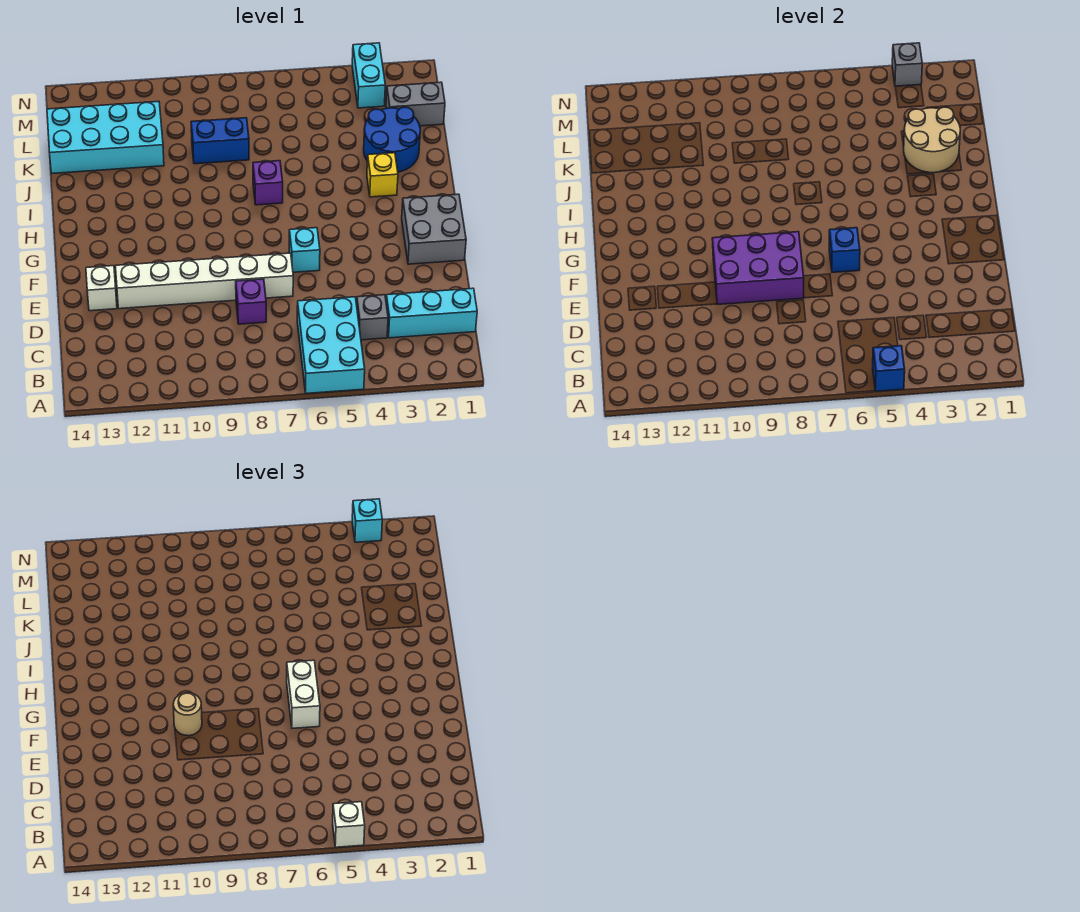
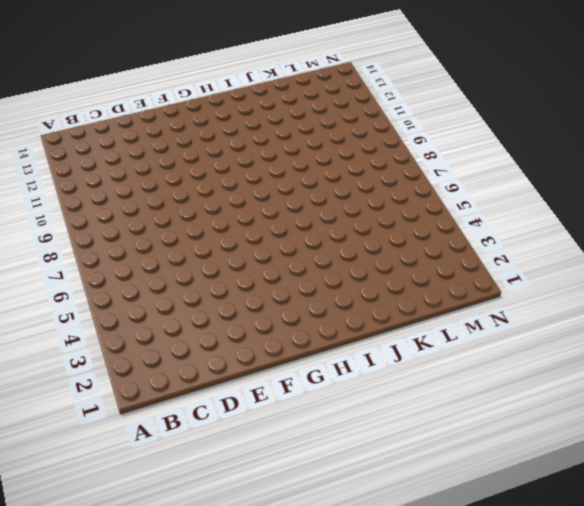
none -> cyan 2x3 brick [297,297,365,394]
none -> cyan 1x3 brick [386,288,477,338]
none -> grey 1x1 brick [357,295,388,340]

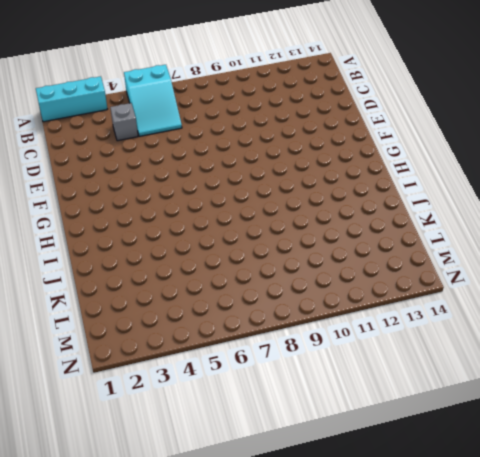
cyan 1x3 brick [36,76,107,122] -> cyan 1x3 brick moved to [386,288,477,338]
cyan 2x3 slope [124,65,182,136] -> cyan 2x3 brick [297,297,365,394]
none -> purple 1x1 brick [236,279,266,324]
none -> white 1x6 brick [115,253,293,309]
none -> white 1x1 brick [86,266,117,311]

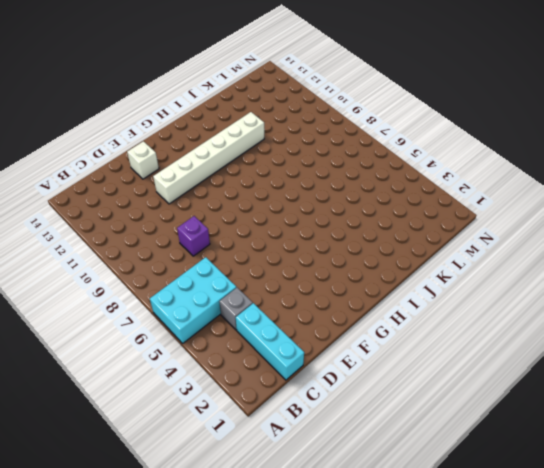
white 1x6 brick [153,112,264,204] -> white 1x6 brick turned to [115,253,293,309]
none -> grey 2x2 brick [402,194,466,264]
none -> cyan 1x1 brick [289,228,320,272]
none -> yellow 1x1 brick [367,153,398,197]

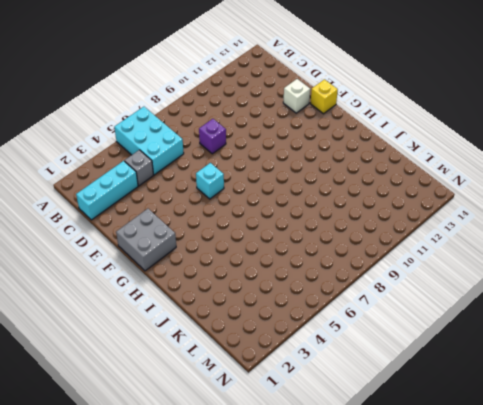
yellow 1x1 brick [310,79,338,114] -> yellow 1x1 brick moved to [367,153,398,197]
none -> white 1x6 brick [115,253,293,309]
none -> purple 1x1 brick [253,161,283,205]
none -> blue 2x2 round brick [364,107,420,172]

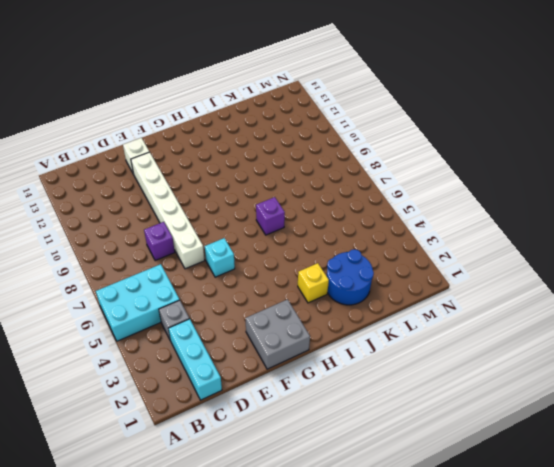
none -> blue 1x2 brick [191,118,249,164]
none -> cyan 2x4 brick [47,101,164,173]
none -> grey 1x2 brick [386,82,445,126]

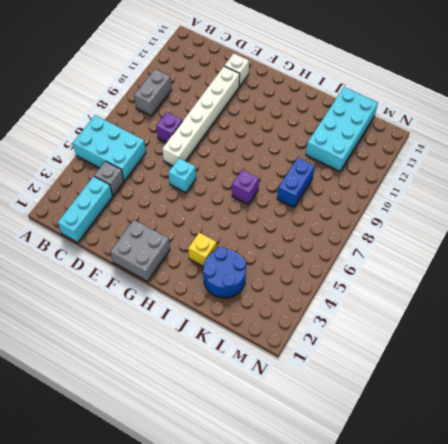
grey 1x2 brick [134,69,171,116] -> grey 1x2 brick moved to [386,82,445,126]
none -> cyan 1x2 brick [352,43,385,108]
none -> blue 1x1 brick [873,346,905,391]
none -> purple 2x3 brick [712,232,804,304]

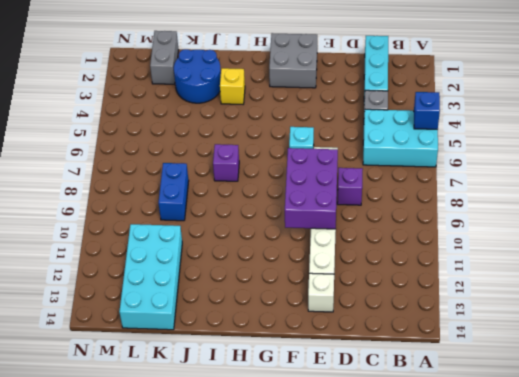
none -> cyan 1x2 brick [352,43,385,108]
none -> blue 1x1 brick [829,228,860,272]
none -> tan 2x2 round brick [903,107,960,173]

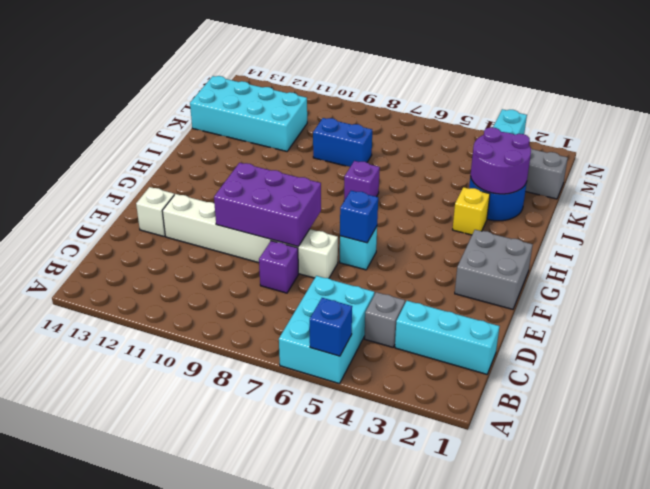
purple 2x2 round brick [471,127,531,194] -> tan 2x2 round brick [903,107,960,173]
none -> grey 1x1 brick [892,43,922,86]
none -> white 1x1 brick [333,802,365,847]
none -> white 1x2 brick [287,660,320,728]

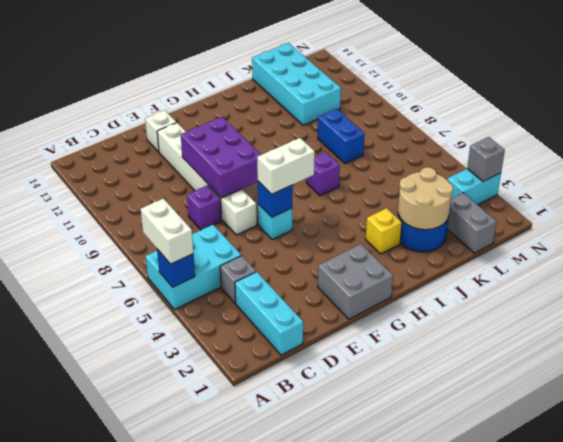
white 1x2 brick [141,198,193,264] -> white 1x1 brick [333,802,365,847]
none -> tan 1x1 round brick [173,693,202,736]
none -> cyan 1x1 brick [352,499,382,542]

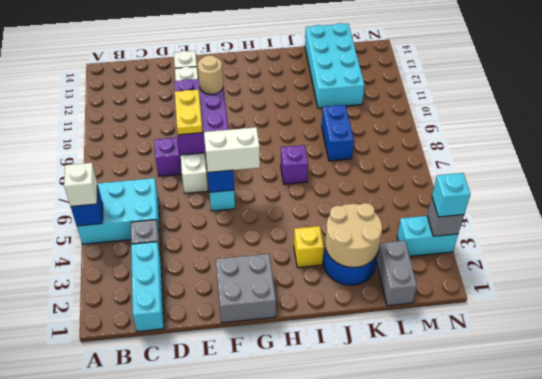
yellow 1x2 plate [175,90,203,135] -> none

